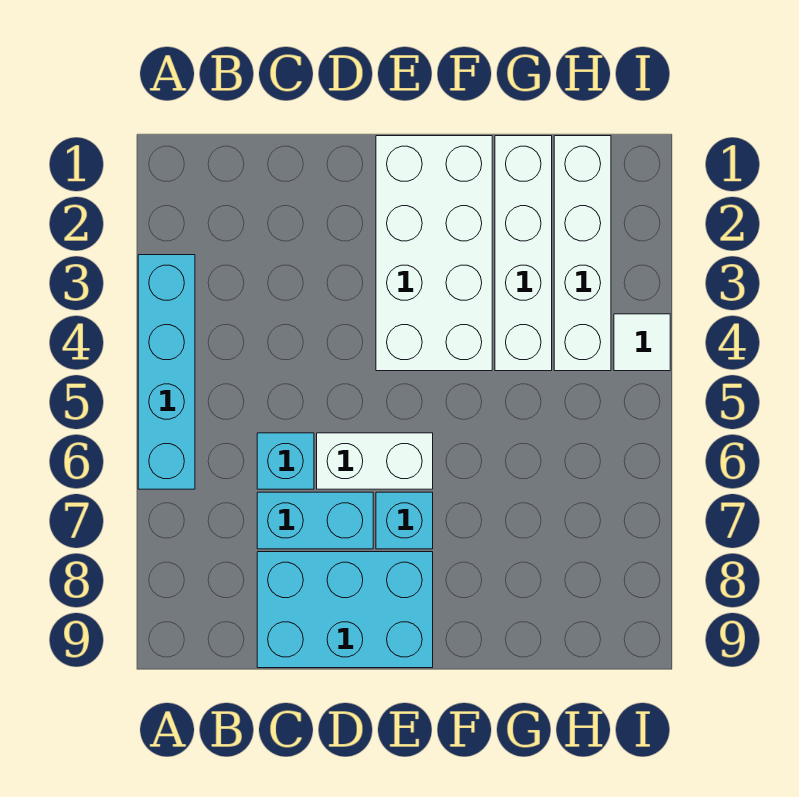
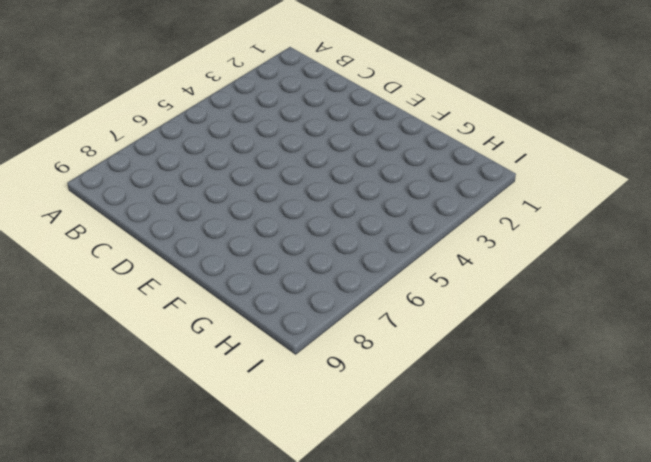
none -> cyan 1x4 brick [138,255,195,489]
none -> cyan 1x1 brick [257,433,314,489]

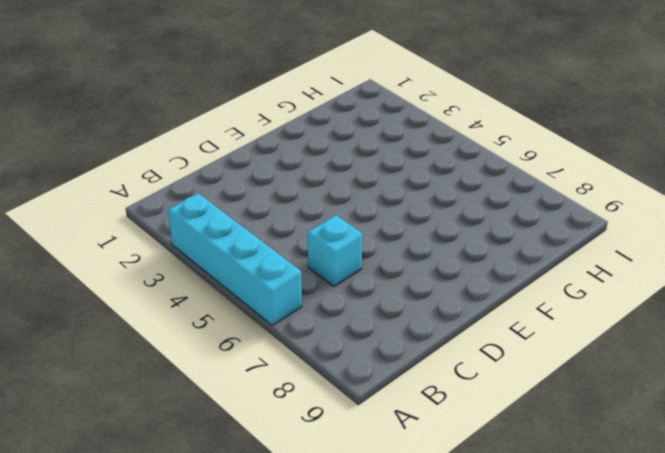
none -> cyan 1x2 brick [257,492,373,549]
none -> cyan 2x3 brick [257,552,433,668]

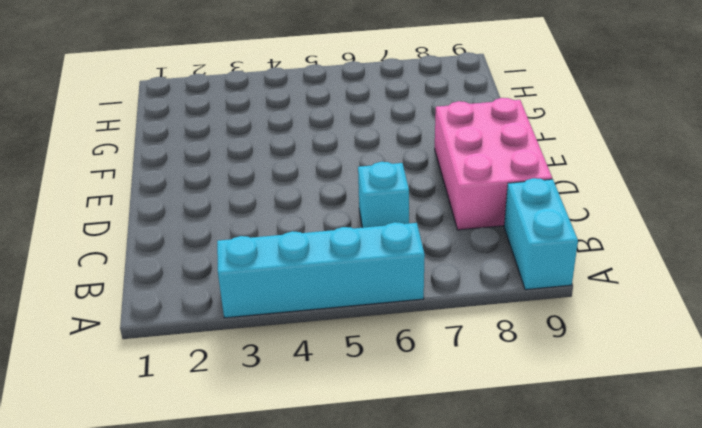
cyan 1x2 brick [504,178,578,290] -> cyan 1x2 brick moved to [257,492,373,549]
pink 2x3 brick [435,98,552,230] -> cyan 2x3 brick [257,552,433,668]
none -> white 1x2 brick [317,433,433,489]
none -> white 2x4 brick [376,136,492,371]

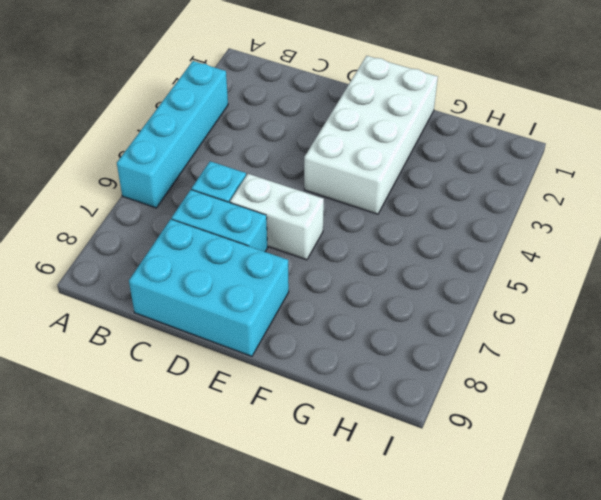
none -> cyan 1x1 brick [376,492,433,549]
none -> white 1x4 brick [495,136,552,371]

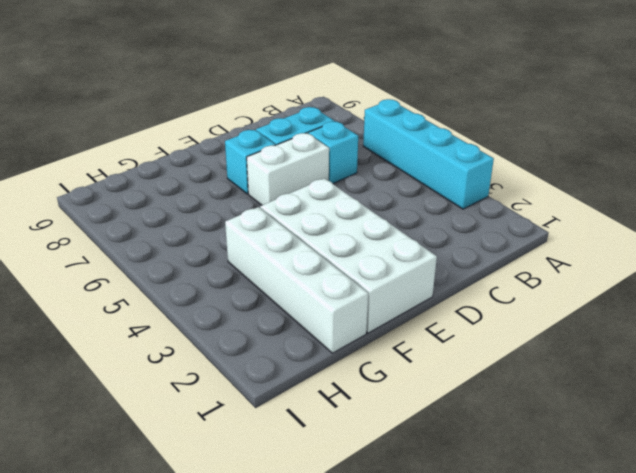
none -> cyan 2x3 brick [257,552,433,668]
none -> white 1x4 brick [554,136,611,371]

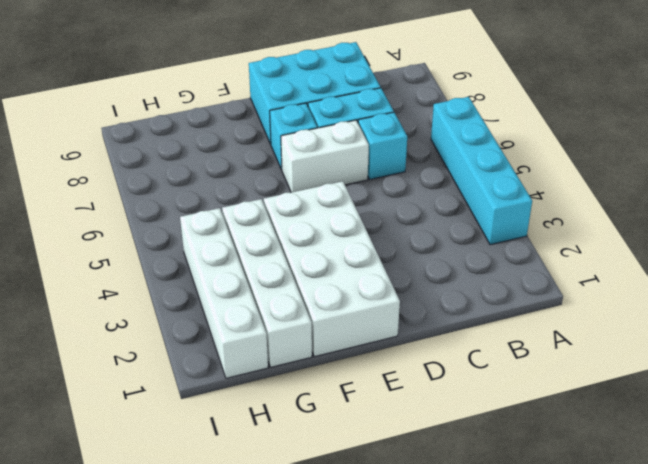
none -> white 1x1 tile [614,314,670,371]

